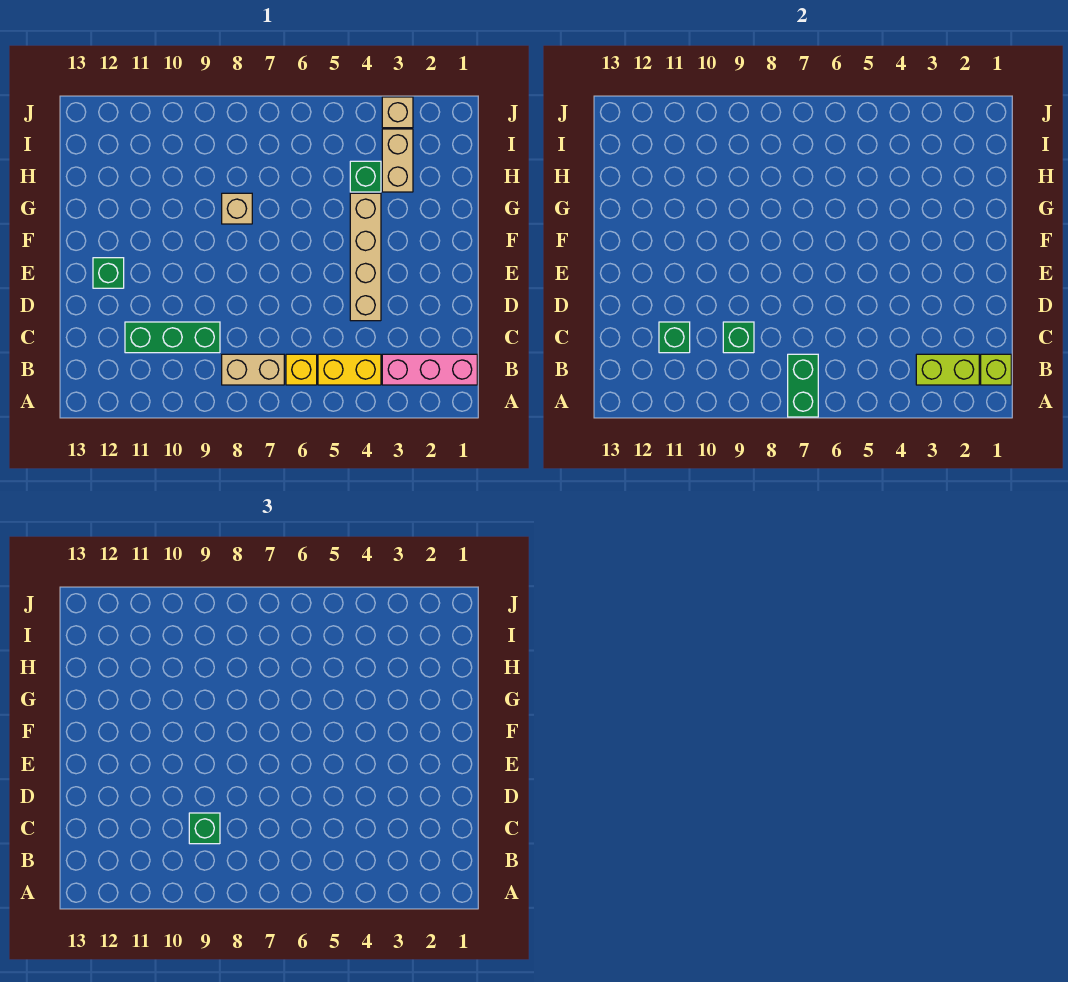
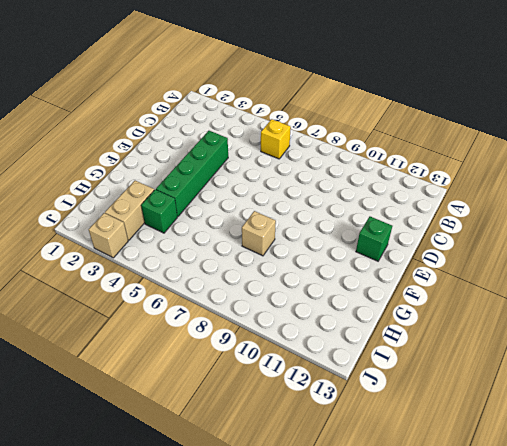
green 1x4 brick [156,131,228,217] -> tan 1x4 brick [350,193,381,321]
none -> pink 1x3 brick [382,354,477,385]
none -> yellow 1x2 brick [318,354,381,385]
none -> tan 1x2 brick [222,354,284,385]

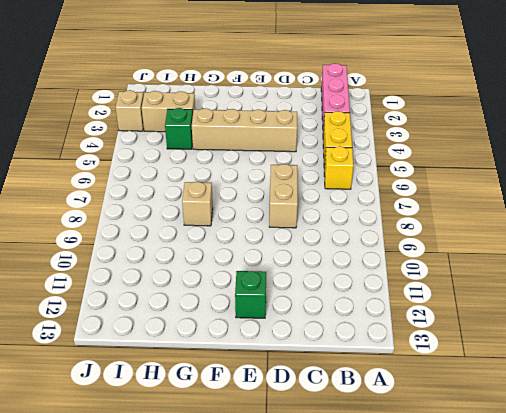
tan 1x2 brick [269,164,298,228] -> tan 1x2 brick moved to [222,354,284,385]
none -> green 1x3 brick [125,322,220,353]
none -> green 1x2 brick [788,354,818,417]
none -> lime 1x1 brick [981,354,1011,385]

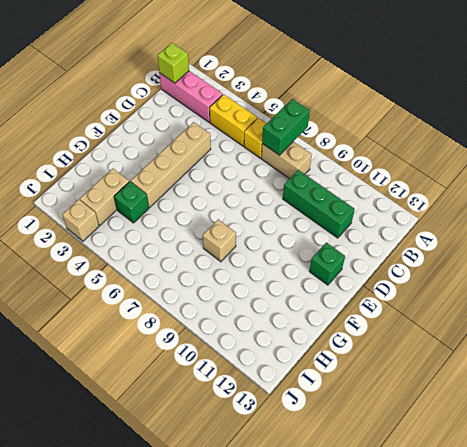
none -> lime 1x2 brick [916,354,979,385]
none -> green 1x1 brick [723,322,754,353]
none -> green 1x1 brick [659,322,690,353]

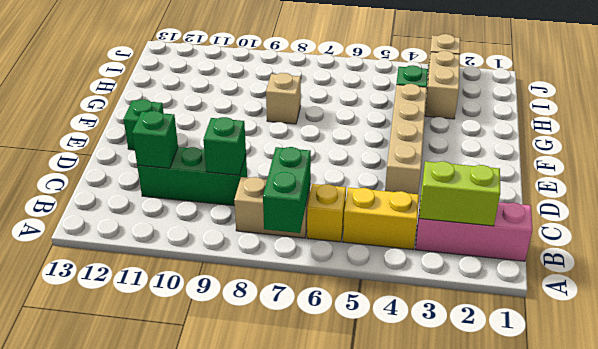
none -> lime 1x1 brick [981,354,1011,385]
none -> green 1x1 brick [189,813,220,844]

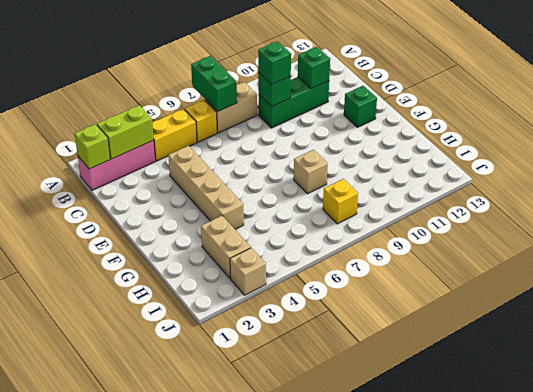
yellow 1x1 brick [323,179,358,224] -> none
none -> green 1x1 brick [350,161,381,192]

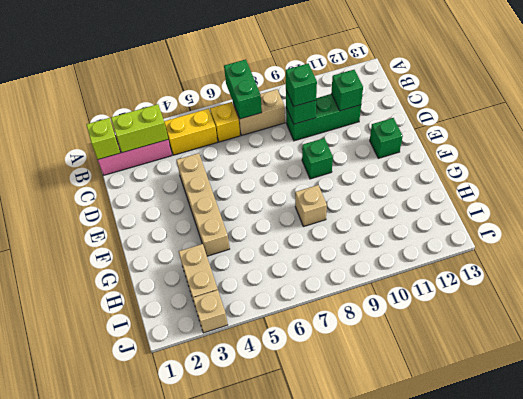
green 1x1 brick [302,138,333,179] -> green 1x1 brick moved to [350,161,381,192]

